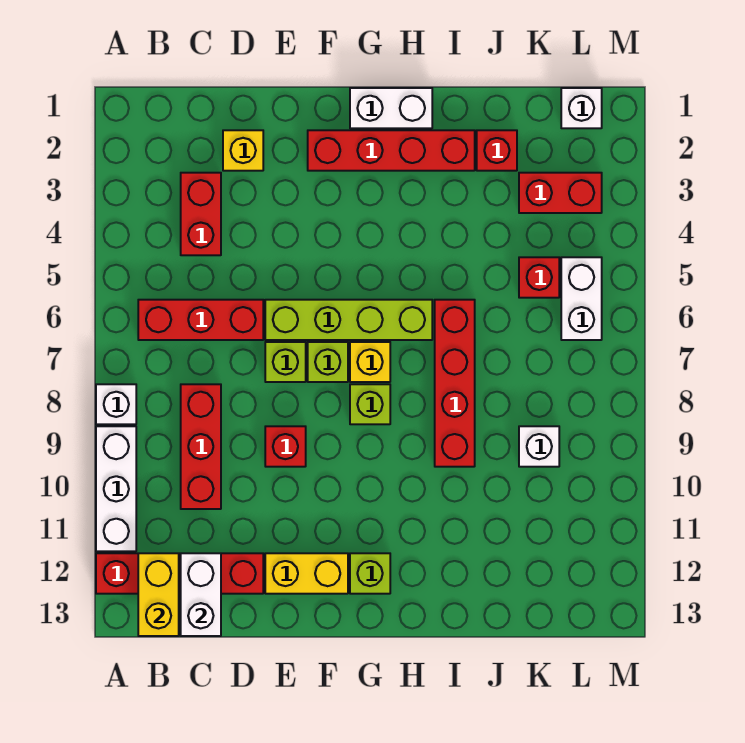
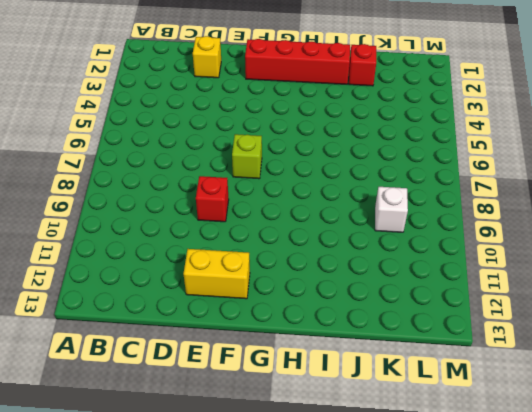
none -> white 1x1 brick [96,384,136,424]
none -> white 1x3 brick [96,426,136,551]
none -> red 1x4 brick [96,553,263,594]

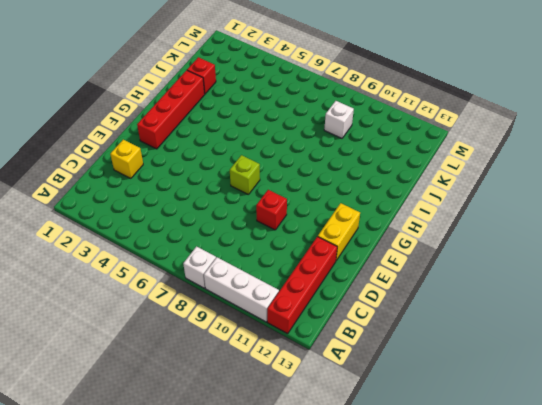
none -> red 1x3 brick [138,300,263,340]
none -> red 1x2 brick [181,173,221,255]
none -> red 1x3 brick [181,384,221,509]

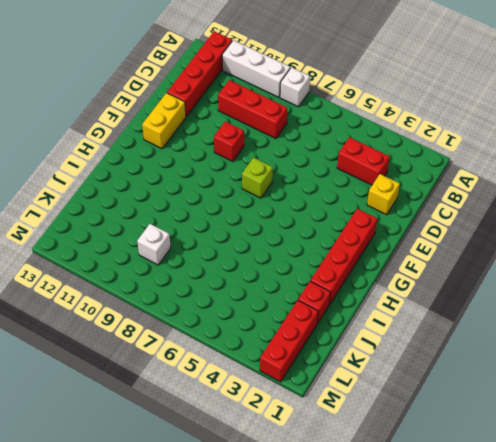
red 1x3 brick [260,300,318,382] -> red 1x3 brick moved to [138,300,263,340]
none -> lime 1x4 brick [265,300,432,340]
none -> lime 1x1 brick [265,342,306,382]
none -> white 1x2 brick [350,88,432,128]

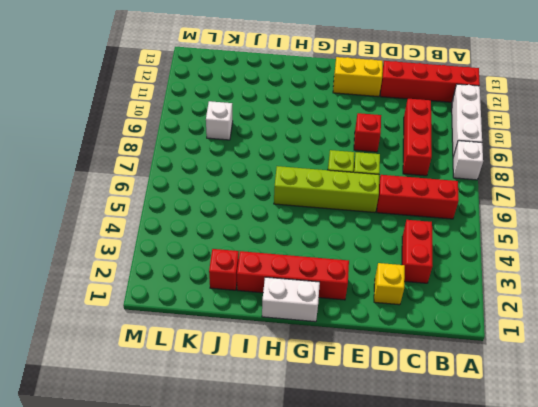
none -> yellow 1x1 brick [350,342,390,382]
none -> lime 1x1 brick [350,384,390,424]
none -> lime 1x1 brick [350,553,390,594]

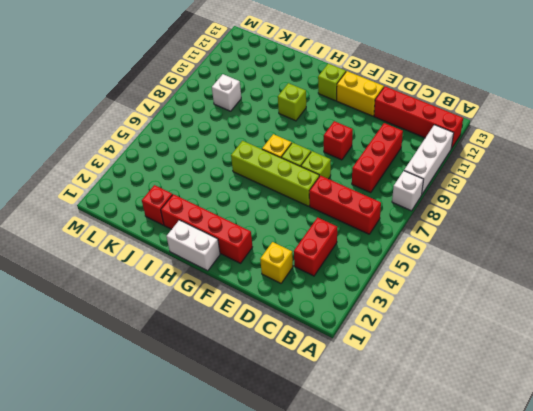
lime 1x1 brick [278,83,306,121] -> lime 1x1 brick moved to [350,384,390,424]
none -> red 1x4 brick [435,300,475,467]
none -> red 1x2 brick [519,173,602,213]
none -> red 1x1 brick [519,257,559,298]

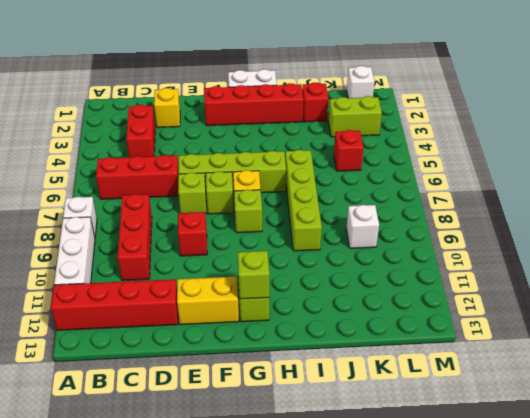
lime 1x1 brick [238,251,269,299] -> none
lime 1x4 brick [285,150,322,251] -> red 1x4 brick [435,300,475,467]
lime 1x2 brick [328,96,382,137] -> red 1x2 brick [519,173,602,213]
none -> white 1x2 brick [561,257,602,340]
none -> yellow 1x2 brick [138,553,179,636]
none -> white 1x2 brick [181,553,221,636]

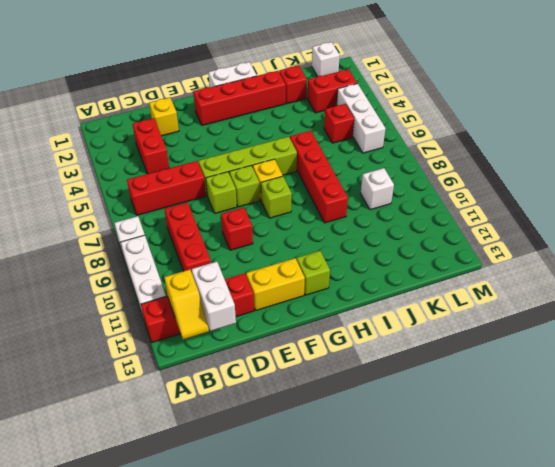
yellow 1x2 slope [164,270,209,339] -> yellow 1x2 brick [138,553,179,636]
white 1x3 brick [337,84,386,153] -> white 1x2 brick [561,257,602,340]

